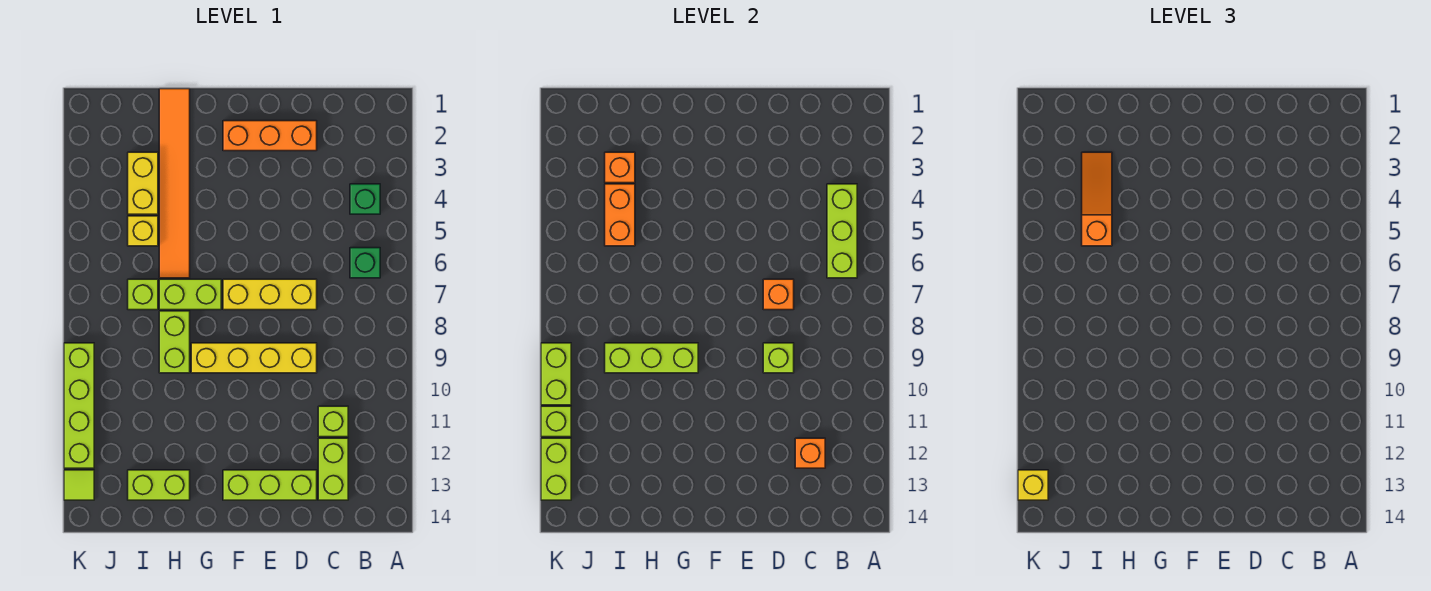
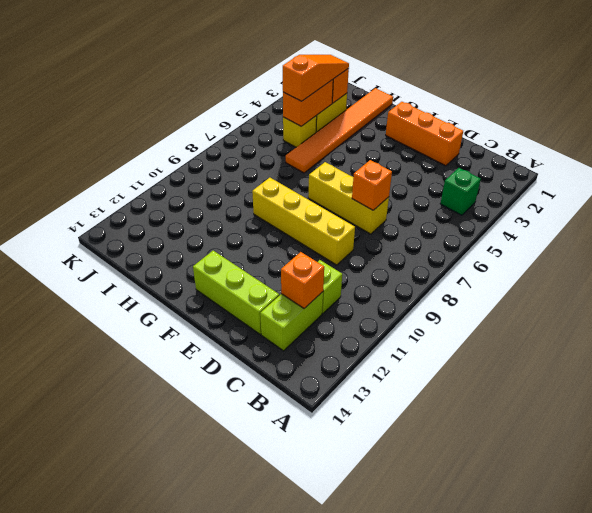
none -> green 1x1 brick [350,248,380,278]
none -> lime 1x2 brick [159,279,221,310]
none -> lime 1x2 brick [159,311,190,373]

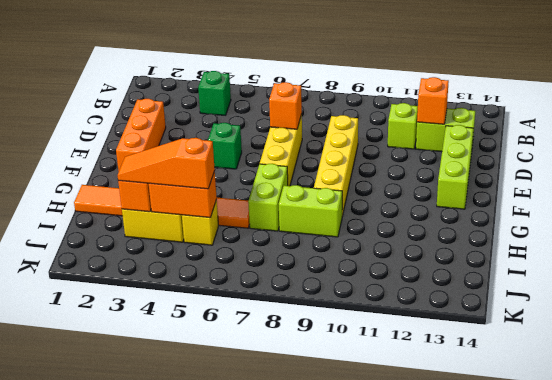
green 1x1 brick [208,123,242,169] -> green 1x1 brick moved to [350,248,380,278]
none -> lime 1x2 brick [128,470,190,500]
none -> lime 1x1 brick [128,279,158,310]
none -> lime 1x4 brick [64,343,94,468]

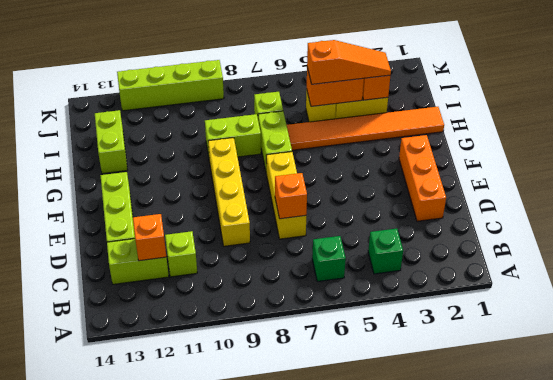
none -> lime 1x1 tile [64,470,94,500]
none -> lime 1x3 brick [827,184,857,278]
none -> lime 1x1 brick [763,343,794,373]

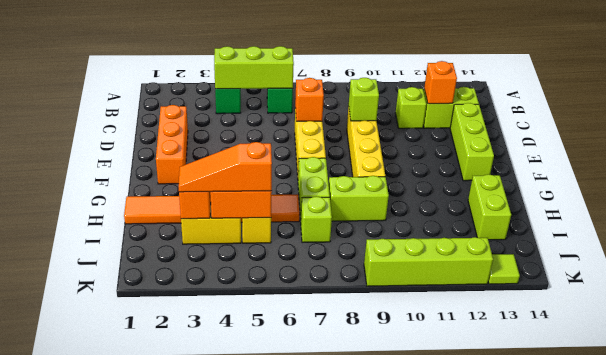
none -> lime 1x3 brick [605,343,698,373]
none -> lime 1x2 brick [541,343,571,405]
none -> lime 1x1 brick [541,406,571,437]

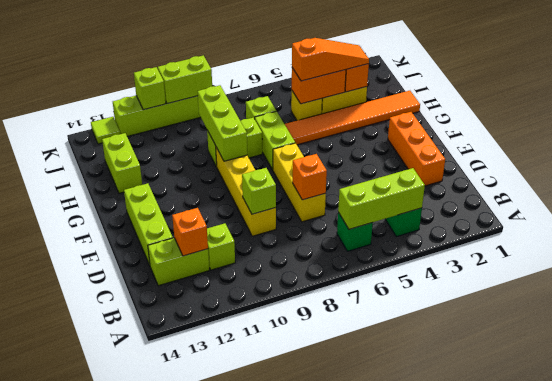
none -> lime 1x2 brick [541,438,571,500]
none -> yellow 1x1 brick [1018,470,1048,500]

